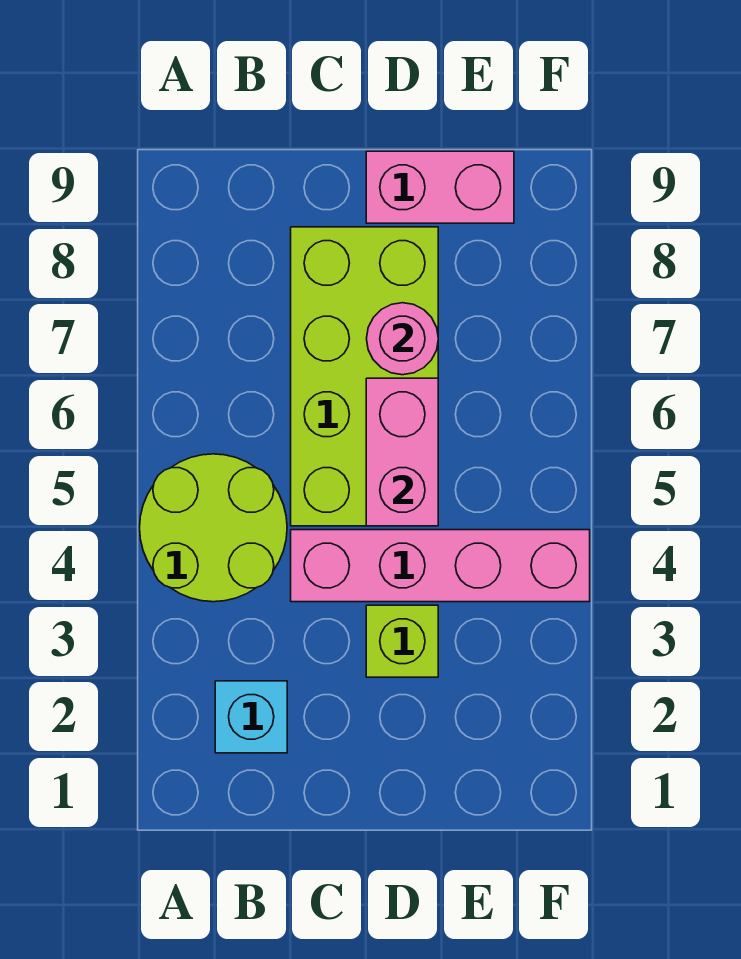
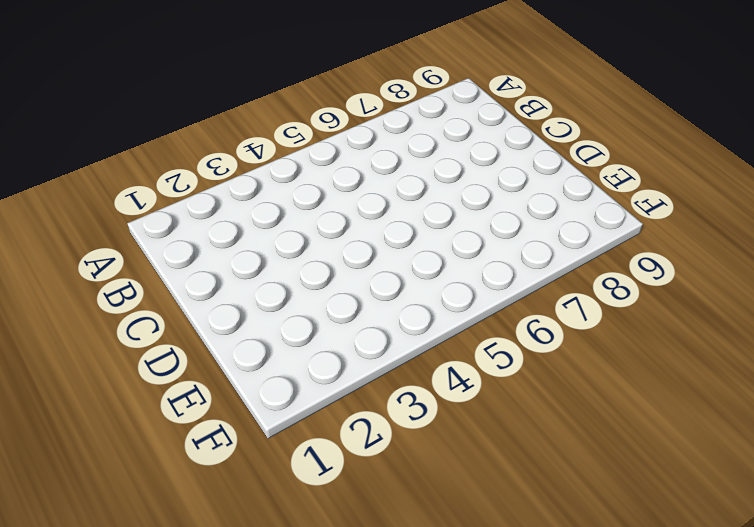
none -> lime 2x2 round brick [140,454,287,602]
none -> cyan 1x1 brick [215,681,287,753]

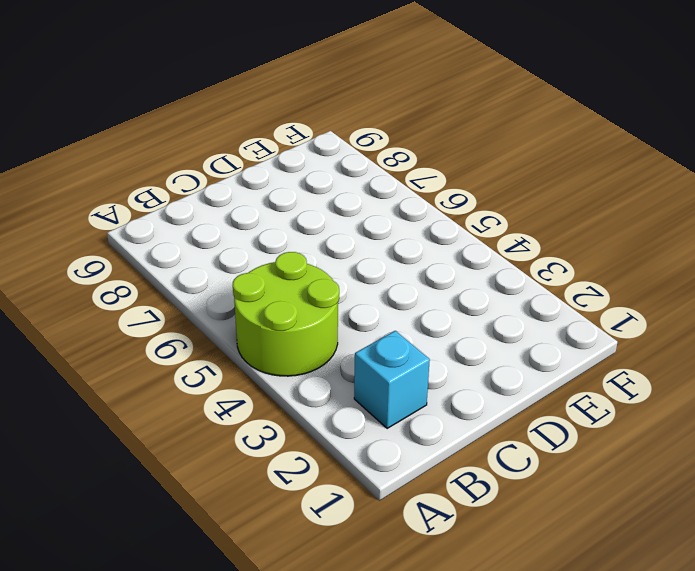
none -> pink 1x4 brick [291,530,590,602]
none -> lime 2x4 brick [291,227,438,526]

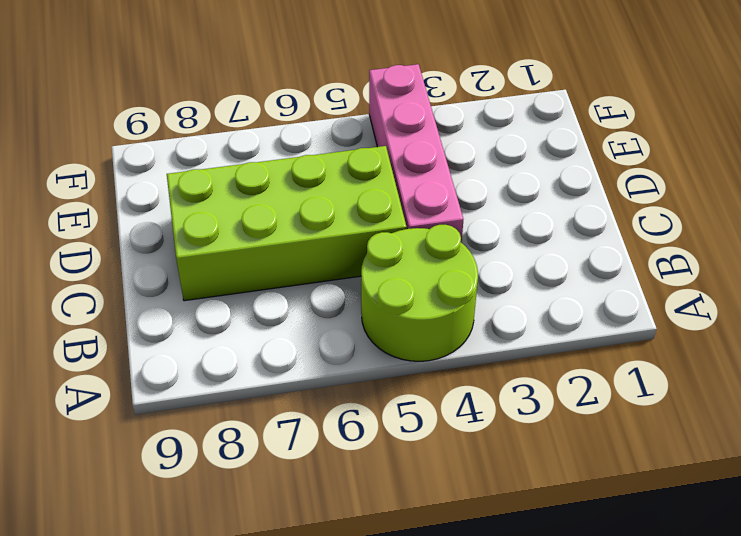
none -> cyan 1x1 brick [215,681,287,753]
none -> lime 1x1 brick [366,605,438,677]

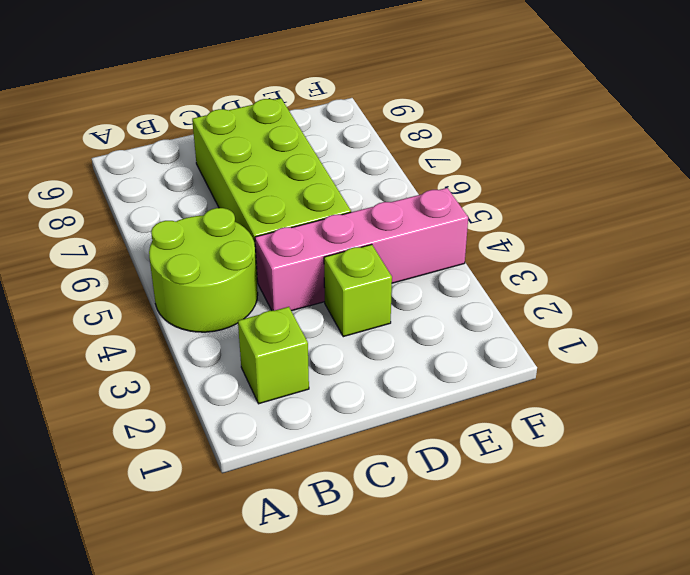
lime 1x1 brick [238,307,309,404] -> cyan 1x1 brick [215,681,287,753]
none -> pink 1x2 brick [366,151,514,223]
none -> pink 1x2 brick [366,378,438,526]

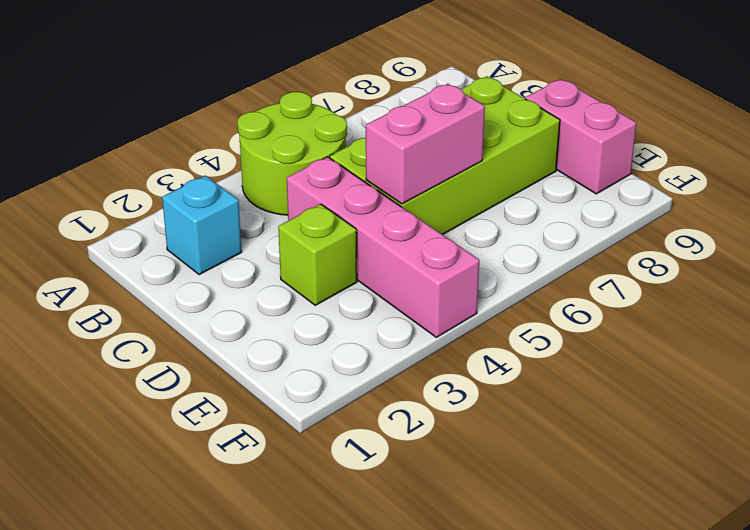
none -> pink 1x1 round brick [367,303,438,375]

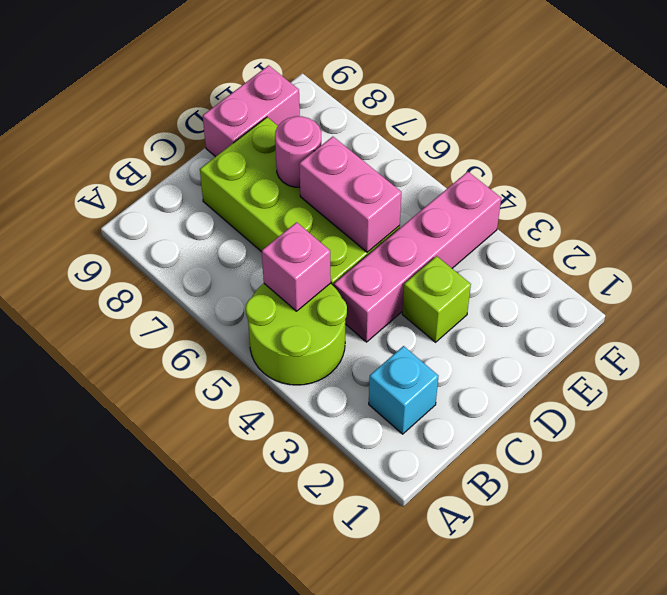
pink 1x1 brick [262,222,331,311] -> none

